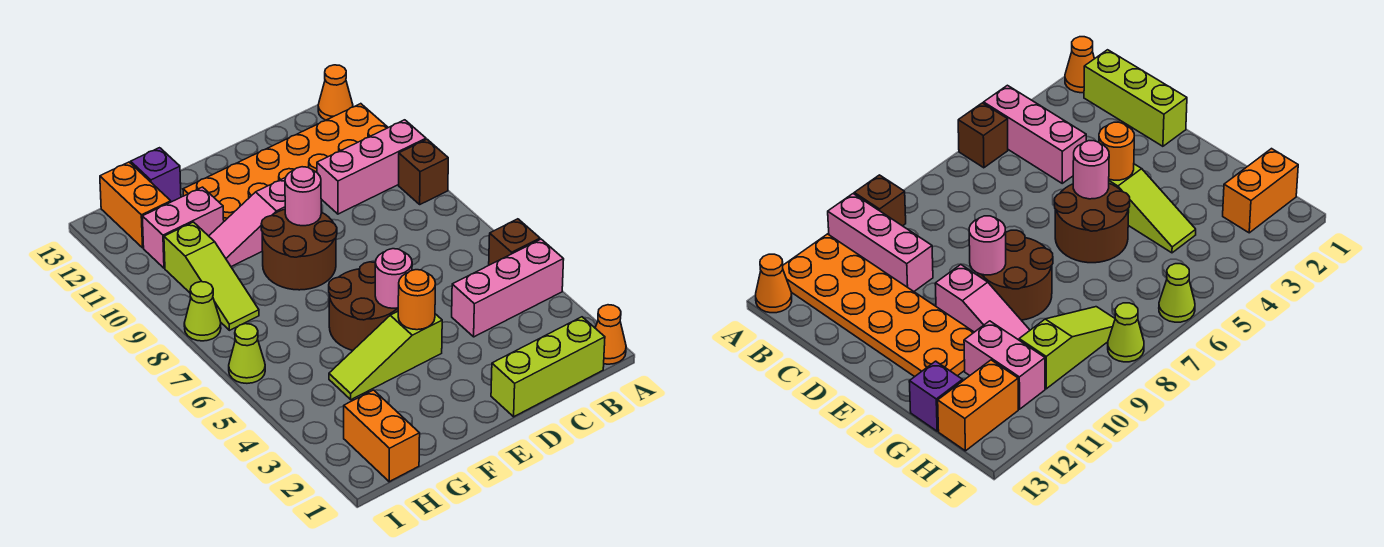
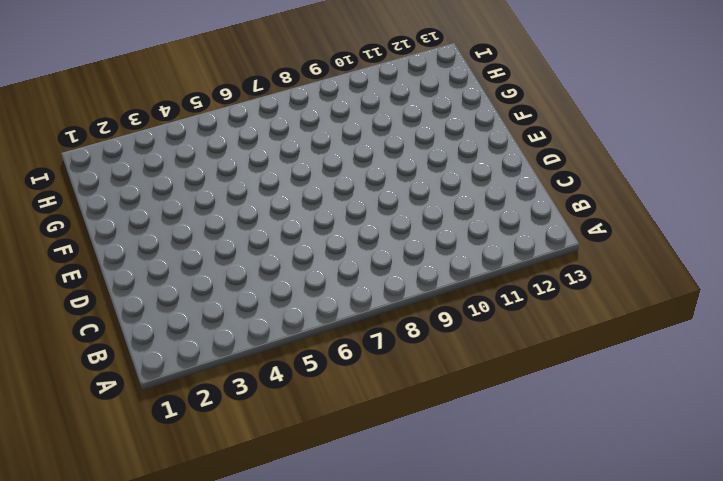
none -> orange 1x1 cone [595,305,626,364]
none -> pink 1x3 brick [452,239,564,337]
none -> brown 1x1 brick [489,219,540,265]

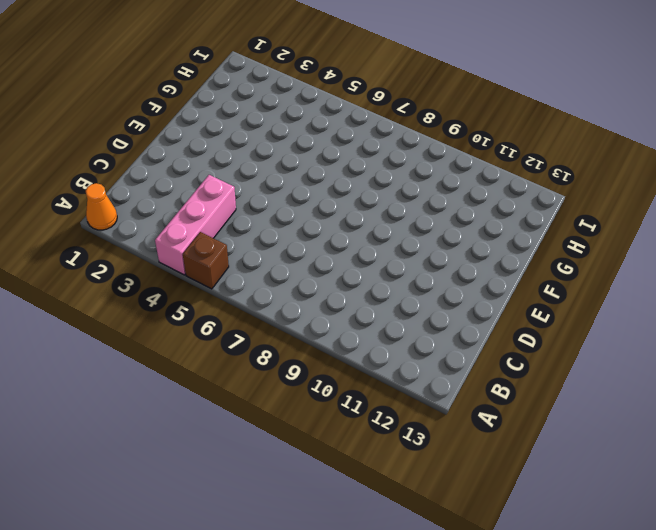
none -> brown 1x1 brick [399,139,448,204]
none -> pink 1x3 brick [317,120,426,214]
none -> orange 2x6 plate [183,104,388,221]

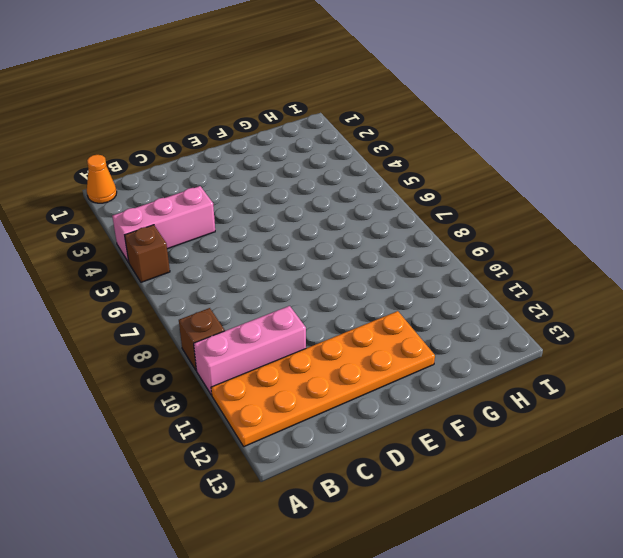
none -> orange 1x1 cone [318,65,353,120]
none -> lime 1x3 brick [491,317,605,417]
none -> lime 1x3 slope [329,312,442,400]

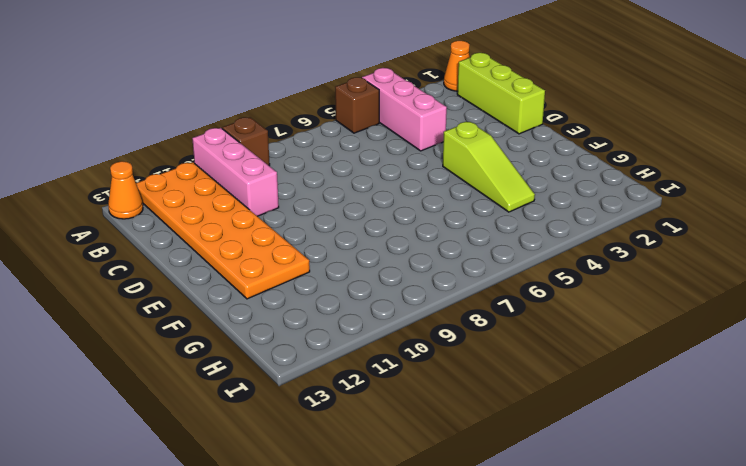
none -> brown 2x2 round brick [329,262,398,350]
none -> brown 2x2 round brick [261,209,337,290]
none -> pink 1x3 slope [209,178,285,267]

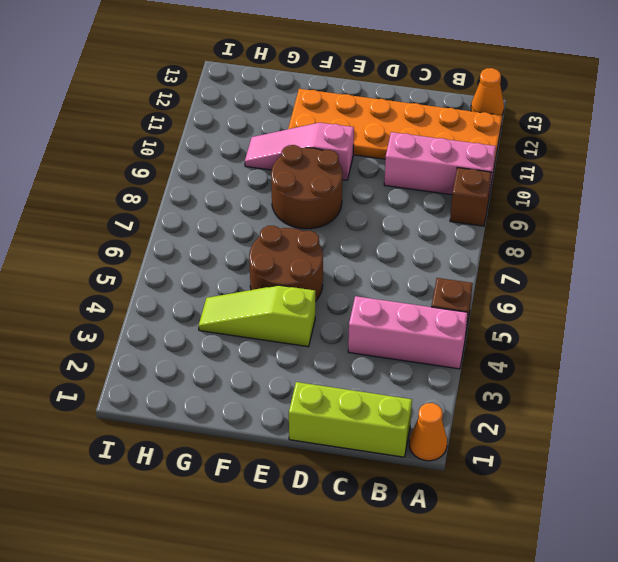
none -> pink 1x2 brick [142,187,224,268]
none -> purple 1x1 brick [131,148,181,202]
none -> orange 1x2 brick [344,390,420,482]

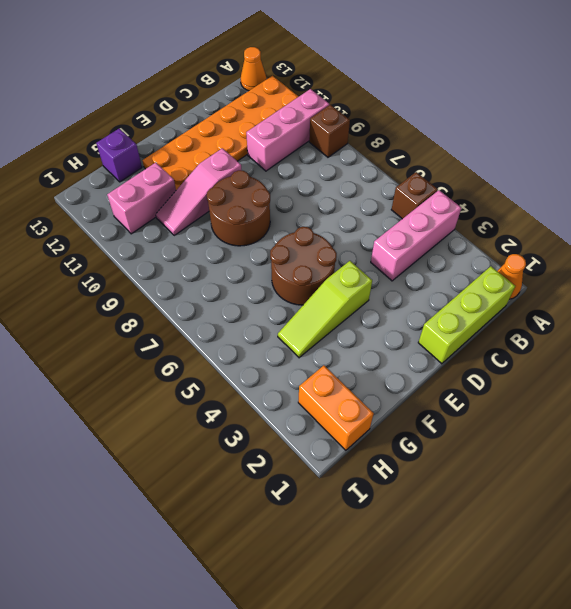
none -> lime 1x3 slope [164,222,259,330]
none -> orange 1x2 brick [100,162,171,248]
none -> lime 1x1 cone [229,324,265,383]

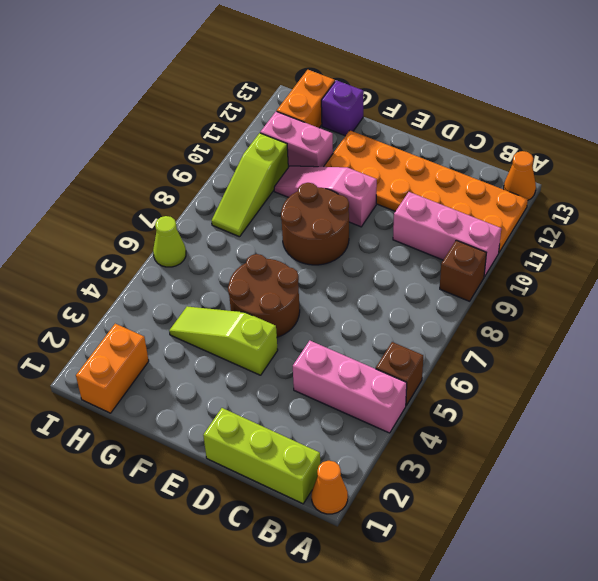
none -> lime 1x1 cone [184,282,221,341]
none -> orange 1x1 round brick [398,270,435,330]
none -> pink 1x1 round brick [375,249,412,308]

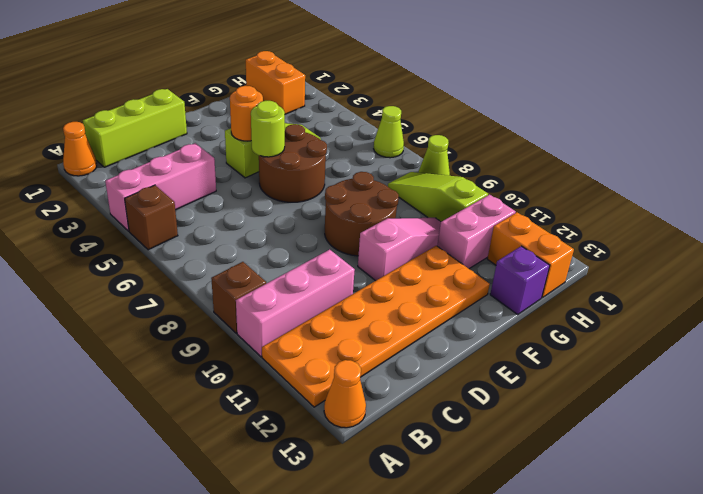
lime 1x1 round brick [251,101,285,157] -> pink 1x1 round brick [375,249,412,308]
none -> pink 1x1 round brick [285,167,321,226]

